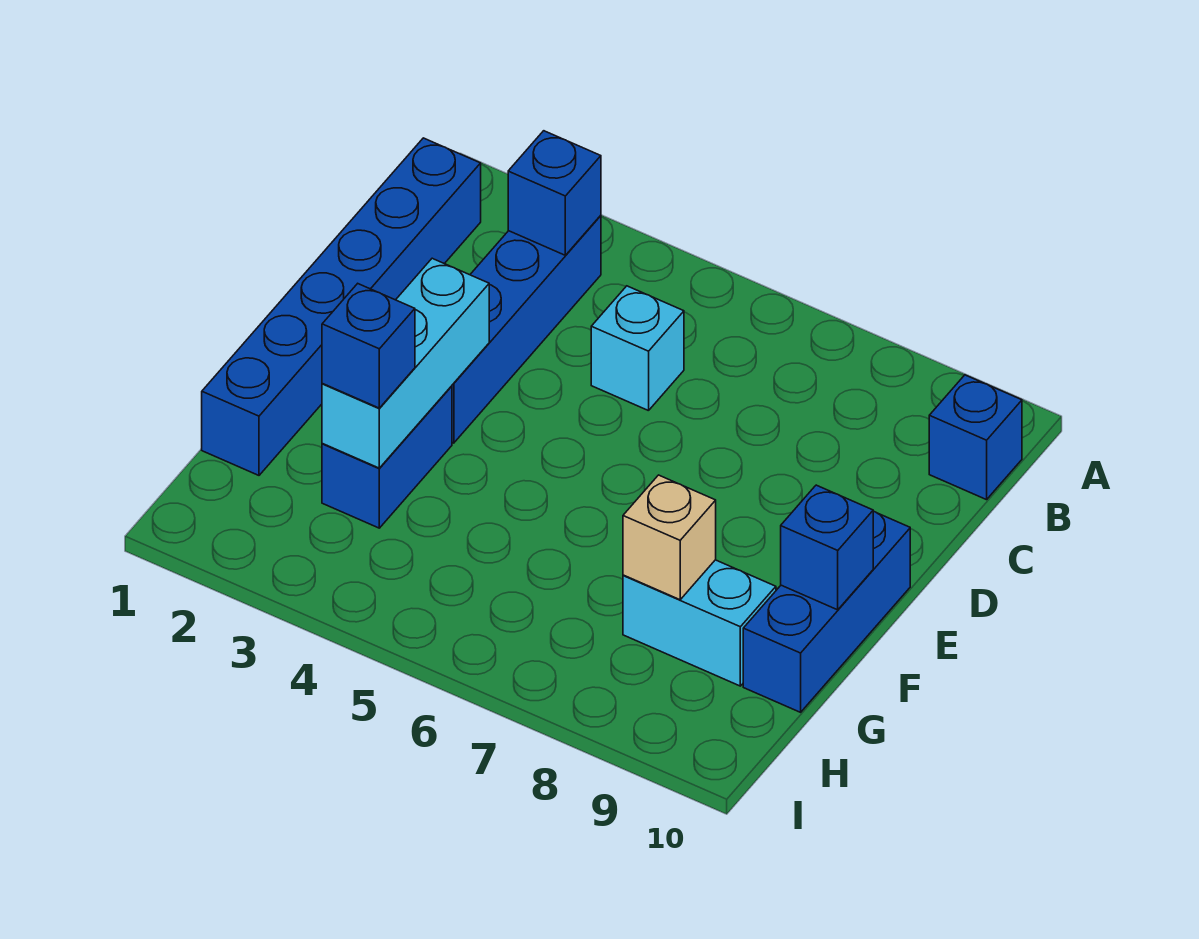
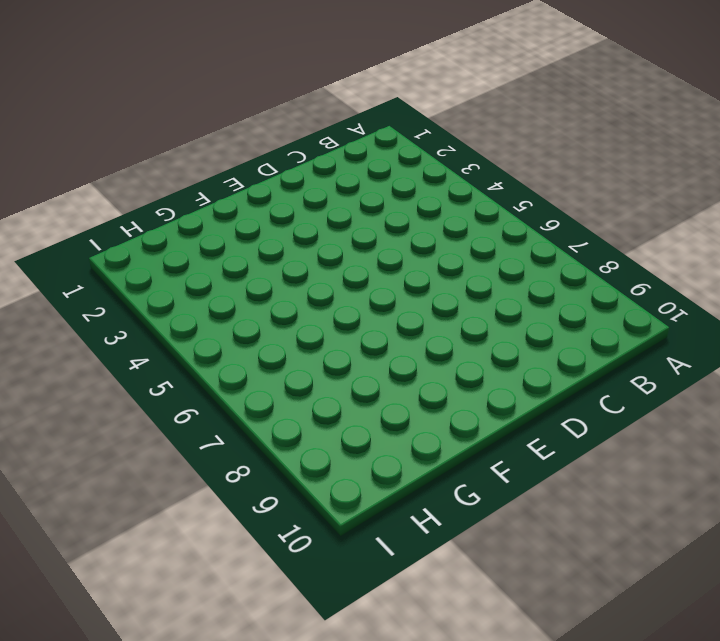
none -> blue 1x6 brick [202,138,481,475]
none -> blue 1x4 brick [452,216,601,443]
none -> blue 1x1 brick [929,375,1022,500]

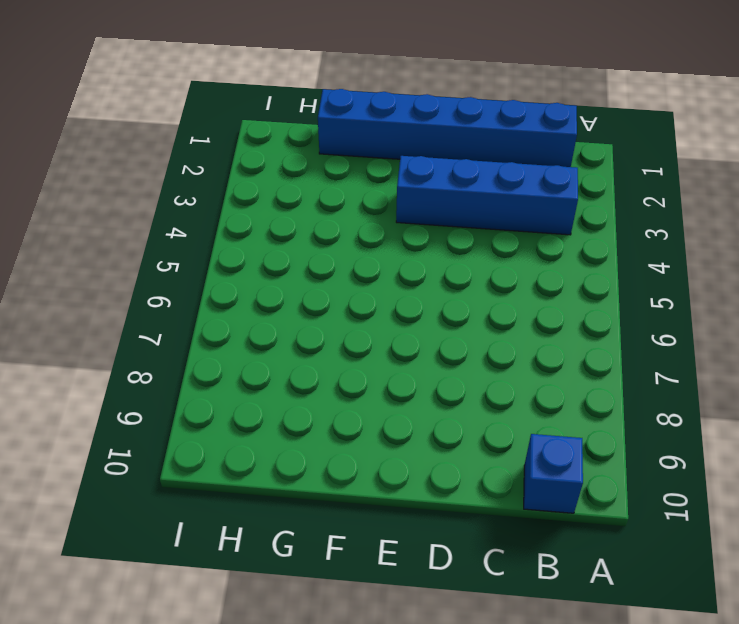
none -> cyan 1x1 brick [591,286,684,411]
none -> blue 1x3 brick [743,511,910,712]
none -> blue 1x2 brick [322,386,452,528]

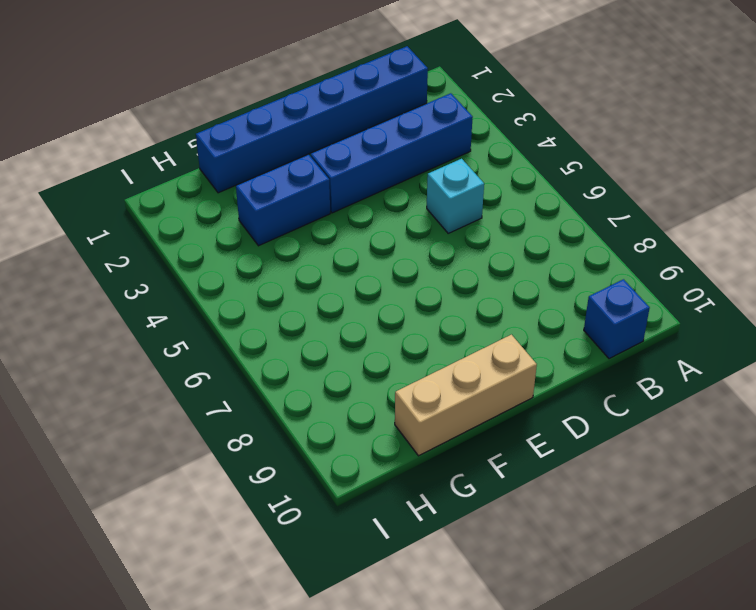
tan 1x3 brick [395,335,537,456] -> blue 1x3 brick [743,511,910,712]
none -> cyan 1x2 brick [623,560,776,686]
none -> blue 1x1 brick [508,131,601,255]
none -> cyan 1x3 brick [322,258,489,468]

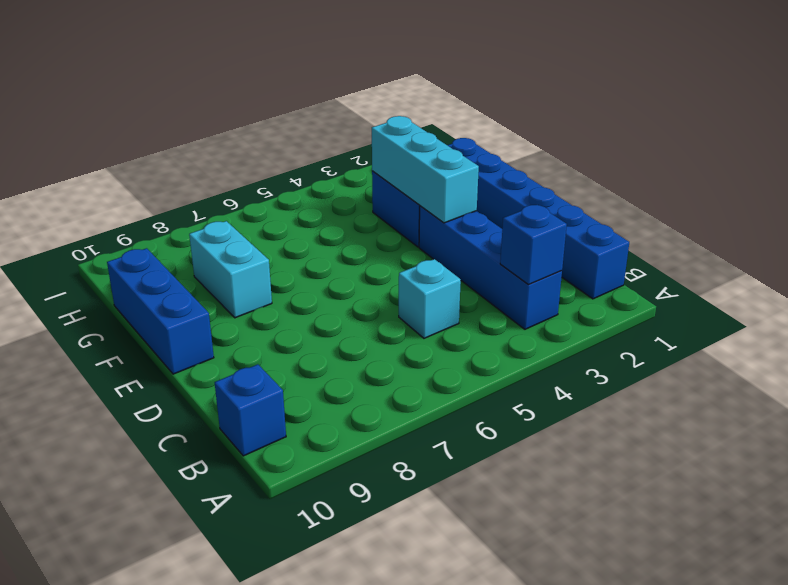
cyan 1x2 brick [189,221,272,318] -> cyan 1x2 brick turned to [623,560,776,686]
none -> blue 1x1 brick [781,485,873,610]
none -> tan 1x1 brick [623,475,716,600]
none -> blue 1x1 brick [322,284,415,408]

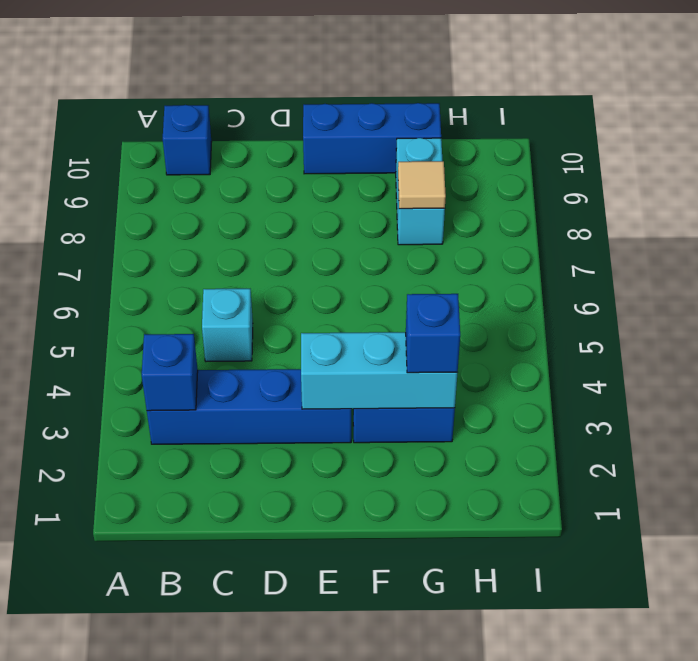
tan 1x1 tile [398,161,446,209] -> tan 1x1 brick [623,475,716,600]
none -> blue 1x6 brick [202,138,481,475]
none -> blue 1x1 brick [781,485,873,610]

